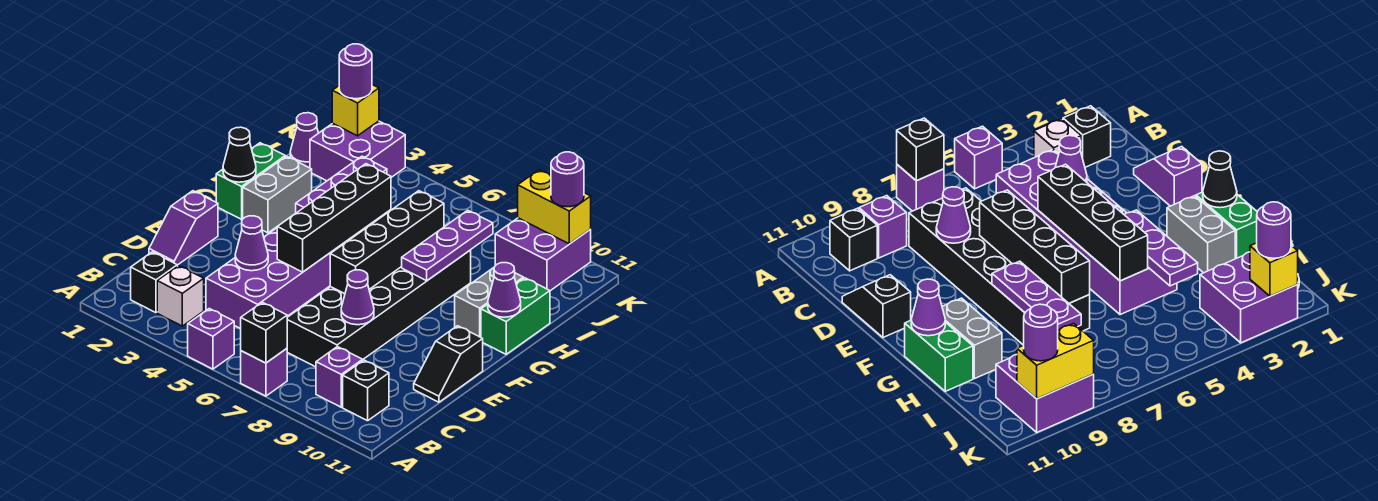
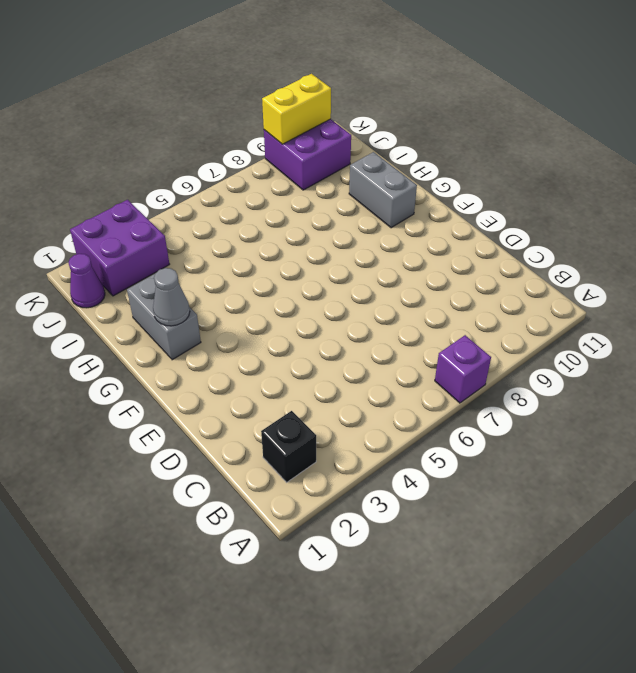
grey 1x1 cone [153,268,190,326] -> none
none -> purple 1x1 brick [188,309,234,369]
none -> white 1x1 brick [157,266,204,326]
none -> purple 1x1 brick [316,347,363,407]
none -> black 1x1 brick [343,360,389,421]

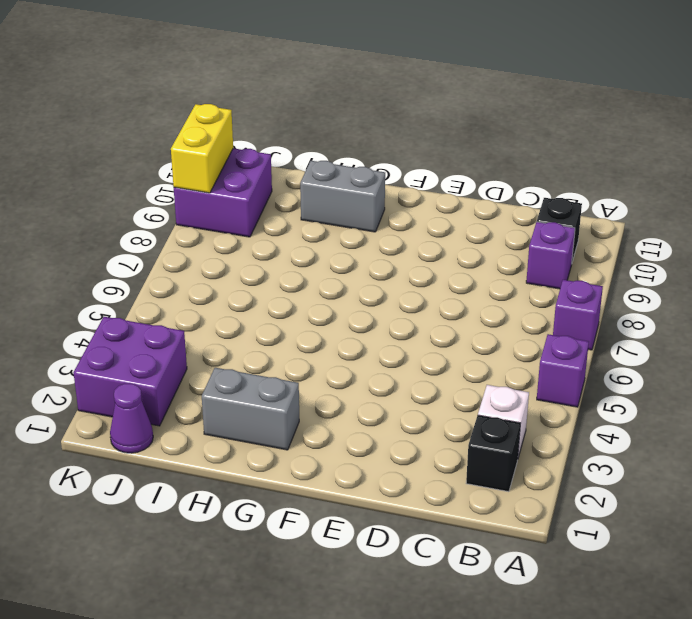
none -> purple 2x6 brick [206,210,391,329]
none -> black 2x6 brick [287,250,471,367]
none -> purple 1x2 slope [149,191,218,265]
none -> black 1x2 slope [414,326,483,402]

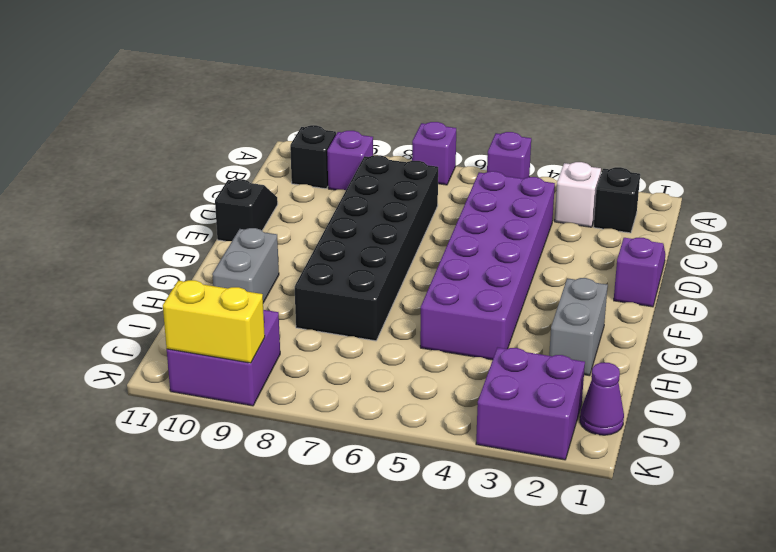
none -> green 1x2 brick [216,143,285,219]
none -> green 1x2 brick [481,278,550,354]
none -> black 1x1 brick [241,302,287,363]
none -> purple 1x1 cone [235,216,268,271]

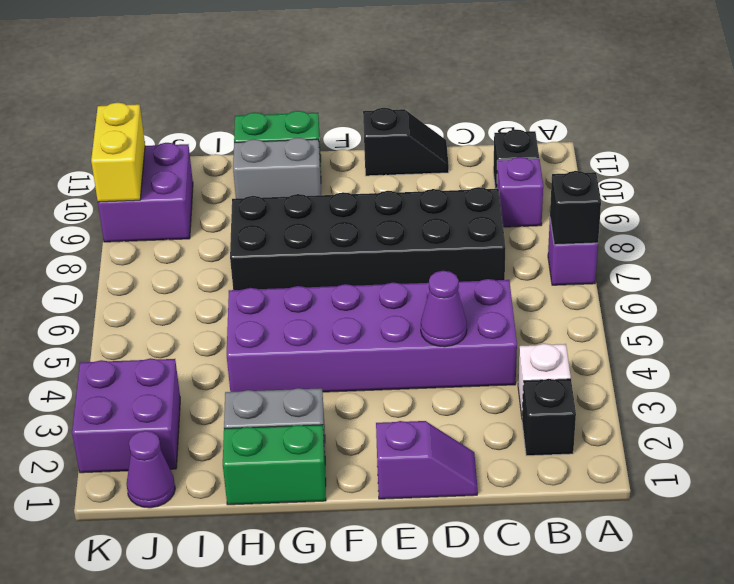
none -> purple 1x1 brick [188,309,234,369]
none -> purple 1x1 cone [341,270,374,325]
none -> black 1x4 brick [277,164,391,272]
none -> black 1x4 brick [330,191,444,294]

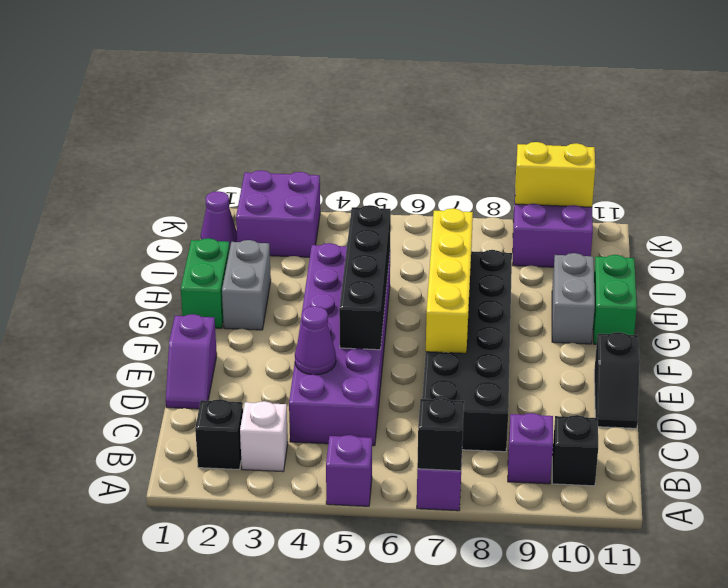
yellow 1x4 brick [426,208,473,353] -> black 1x4 brick [330,191,444,294]
none -> purple 1x1 cone [341,270,374,325]
none -> black 1x1 cone [223,127,256,182]
none -> purple 1x3 plate [296,156,387,213]
none -> purple 1x3 plate [402,210,493,281]

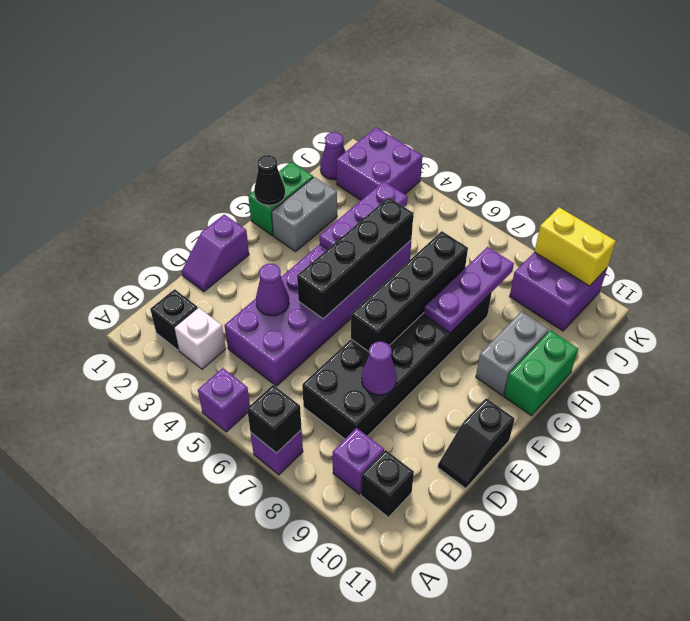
none -> purple 1x1 cone [488,263,521,317]
none -> yellow 1x1 brick [332,85,379,136]
none -> purple 1x1 round brick [339,44,372,99]
none -> purple 1x1 round brick [551,152,584,207]

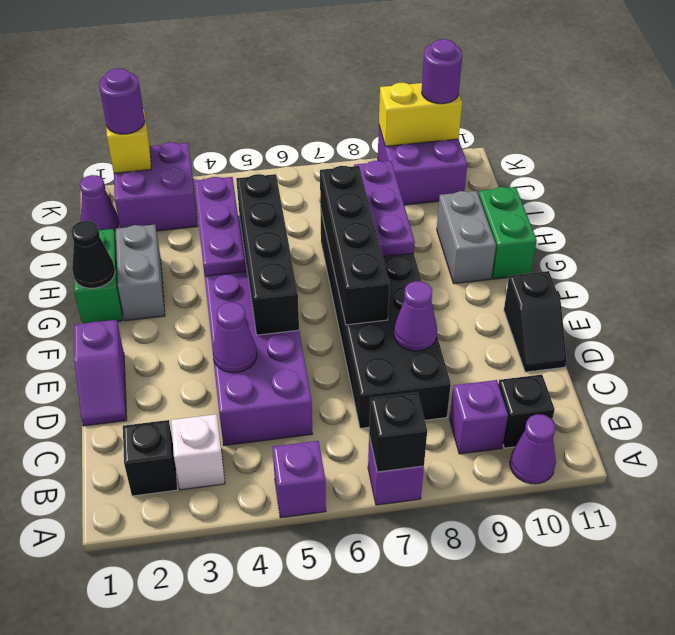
purple 1x1 cone [510,414,556,484] -> purple 1x1 cone moved to [488,263,521,317]

